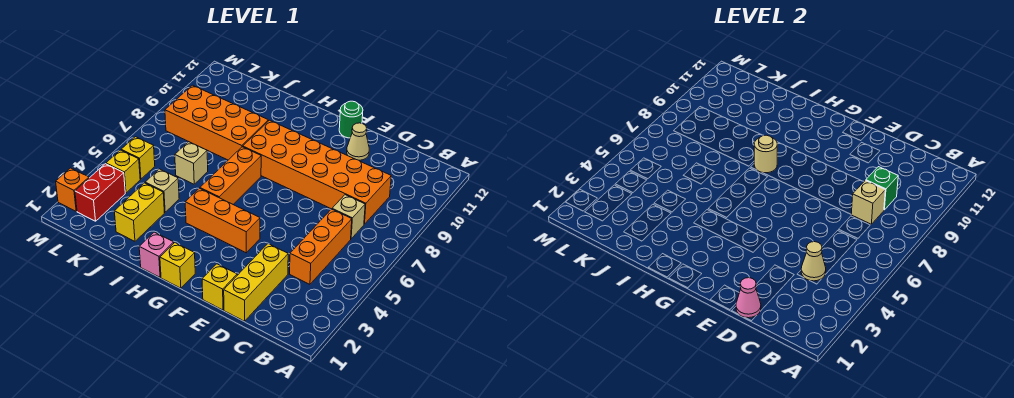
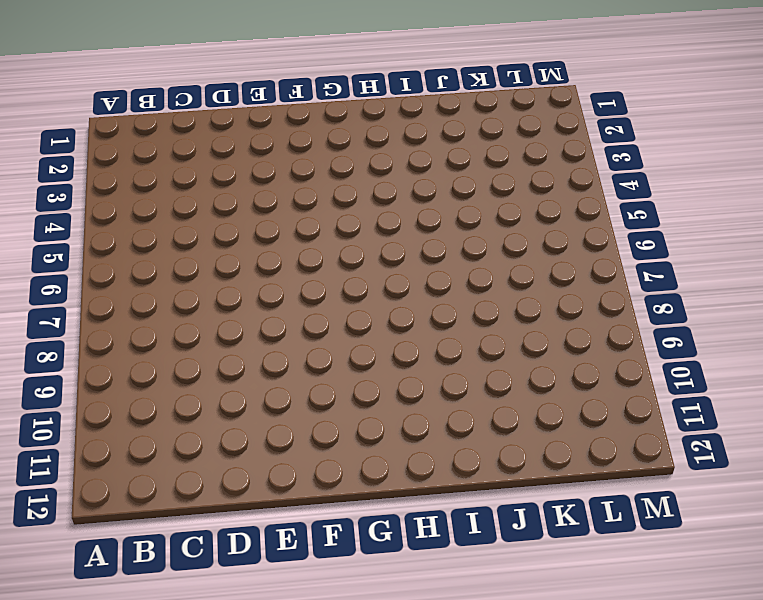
none -> orange 1x3 brick [290,209,352,284]
none -> tan 1x1 brick [332,195,365,239]
none -> orange 2x6 brick [243,120,391,224]

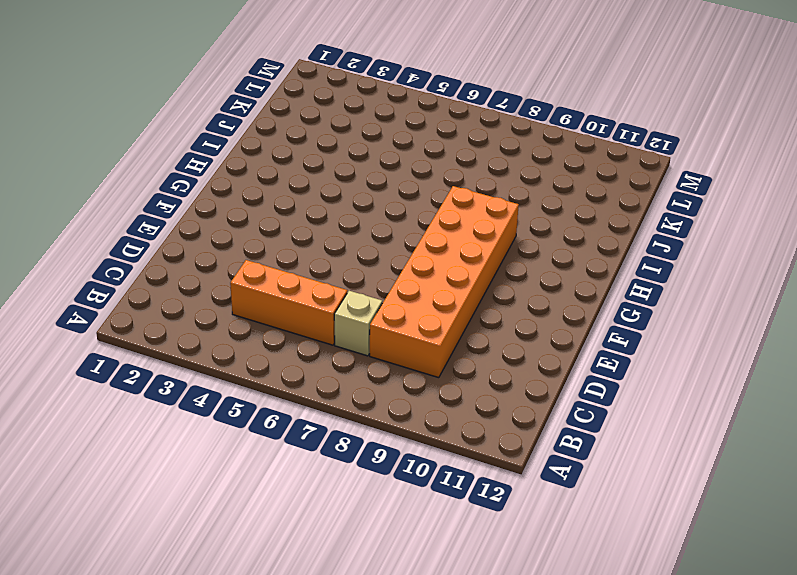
none -> yellow 1x3 brick [224,244,288,321]
none -> yellow 1x1 brick [202,264,237,310]
none -> tan 1x1 cone [347,123,369,160]

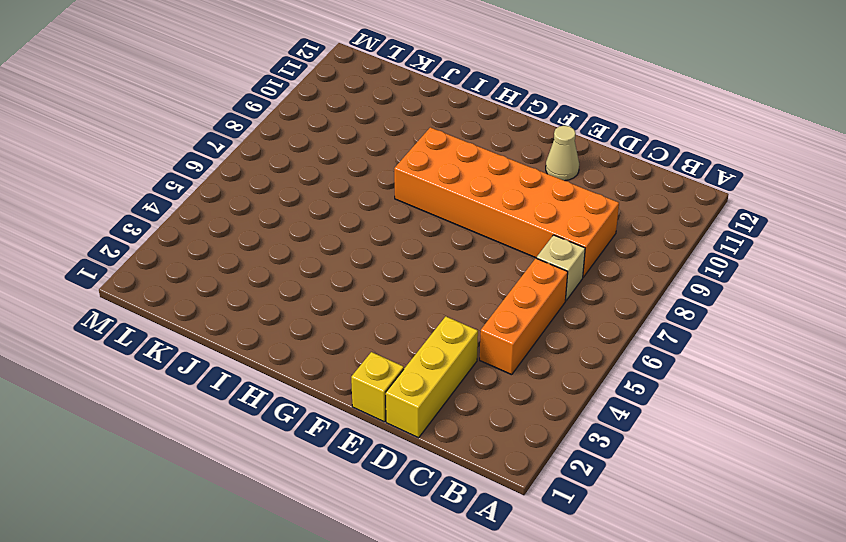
none -> orange 1x3 brick [185,188,260,253]
none -> green 1x1 round brick [339,101,363,138]
none -> yellow 1x1 brick [160,243,195,288]

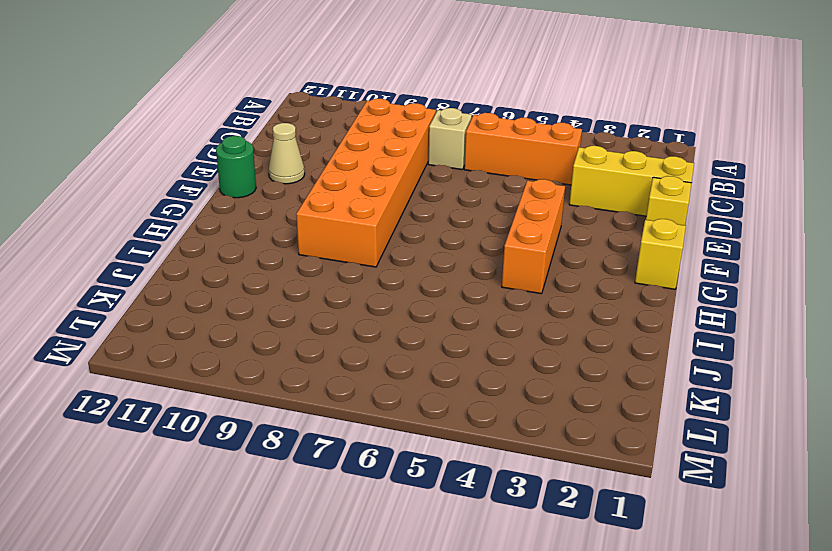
none -> pink 1x1 brick [139,232,174,277]
none -> orange 1x3 brick [200,147,261,204]
none -> orange 2x4 brick [165,85,268,160]

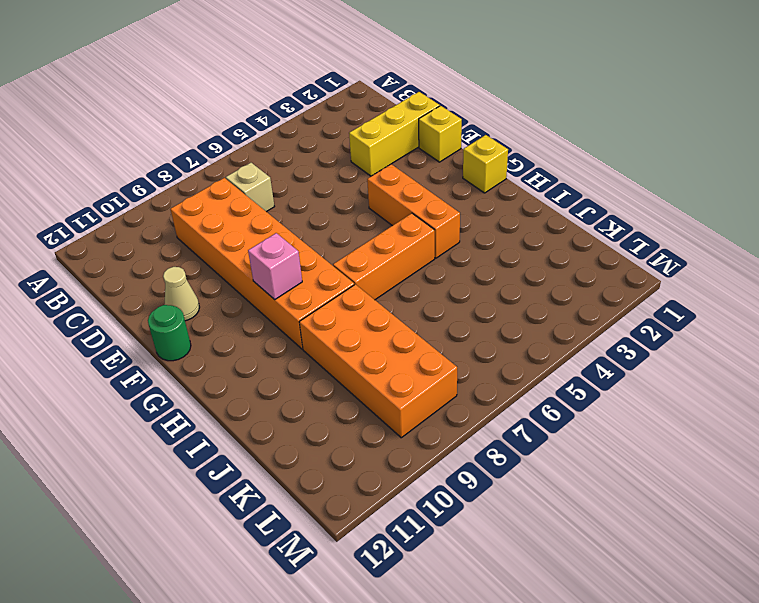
pink 1x1 brick [248,233,302,300] -> pink 1x1 brick moved to [139,232,174,277]
none -> orange 1x3 brick [290,209,352,284]
none -> yellow 1x2 brick [114,183,164,241]
none -> tan 1x1 brick [145,169,179,212]

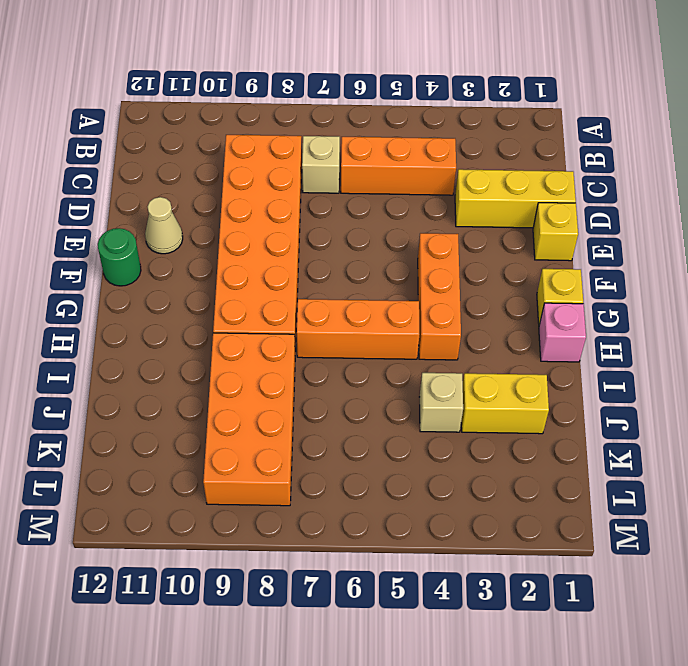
none -> tan 1x1 brick [175,142,208,184]
none -> red 1x2 brick [75,164,125,221]
none -> yellow 1x1 brick [106,150,140,193]

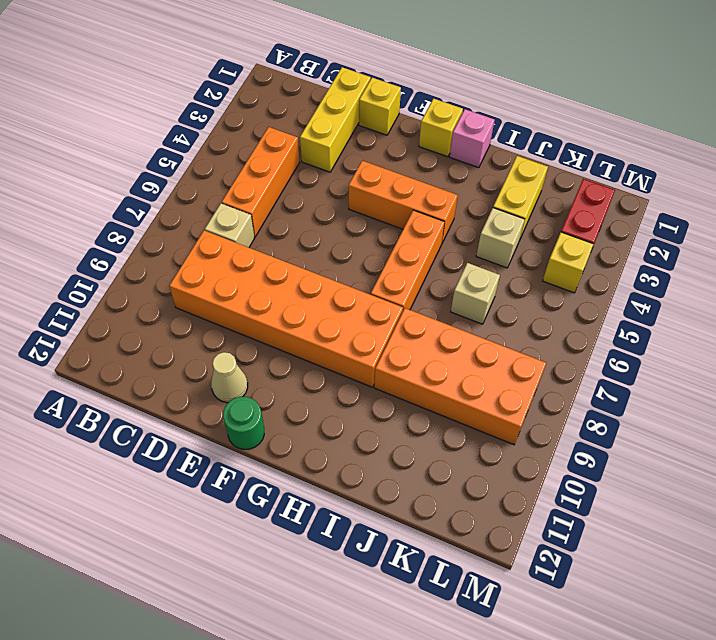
none -> yellow 1x1 brick [121,137,155,179]
none -> orange 1x1 brick [56,168,89,211]
none -> tan 1x1 cone [801,242,826,281]

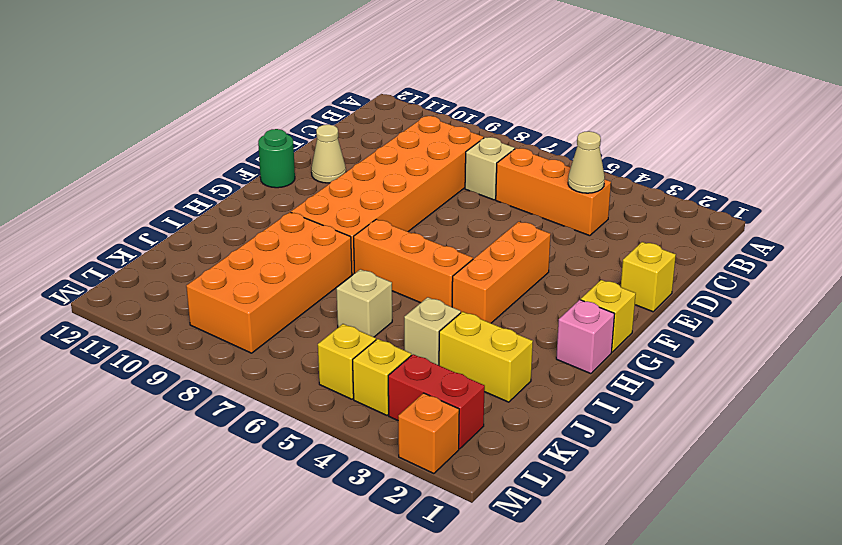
none -> yellow 1x3 brick [224,244,288,321]
none -> tan 1x1 brick [851,180,885,224]
none -> green 1x1 brick [866,167,898,210]

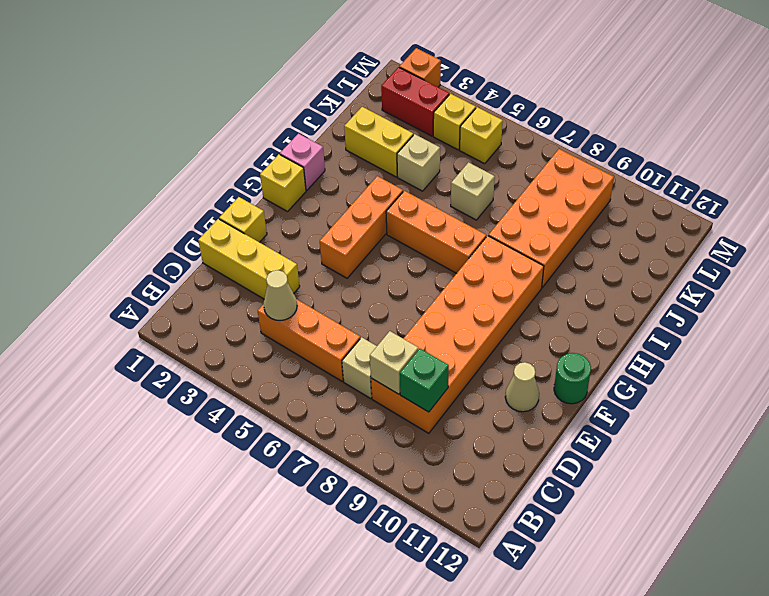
none -> pink 1x1 cone [736,278,761,318]
none -> tan 1x1 round brick [754,135,777,173]

